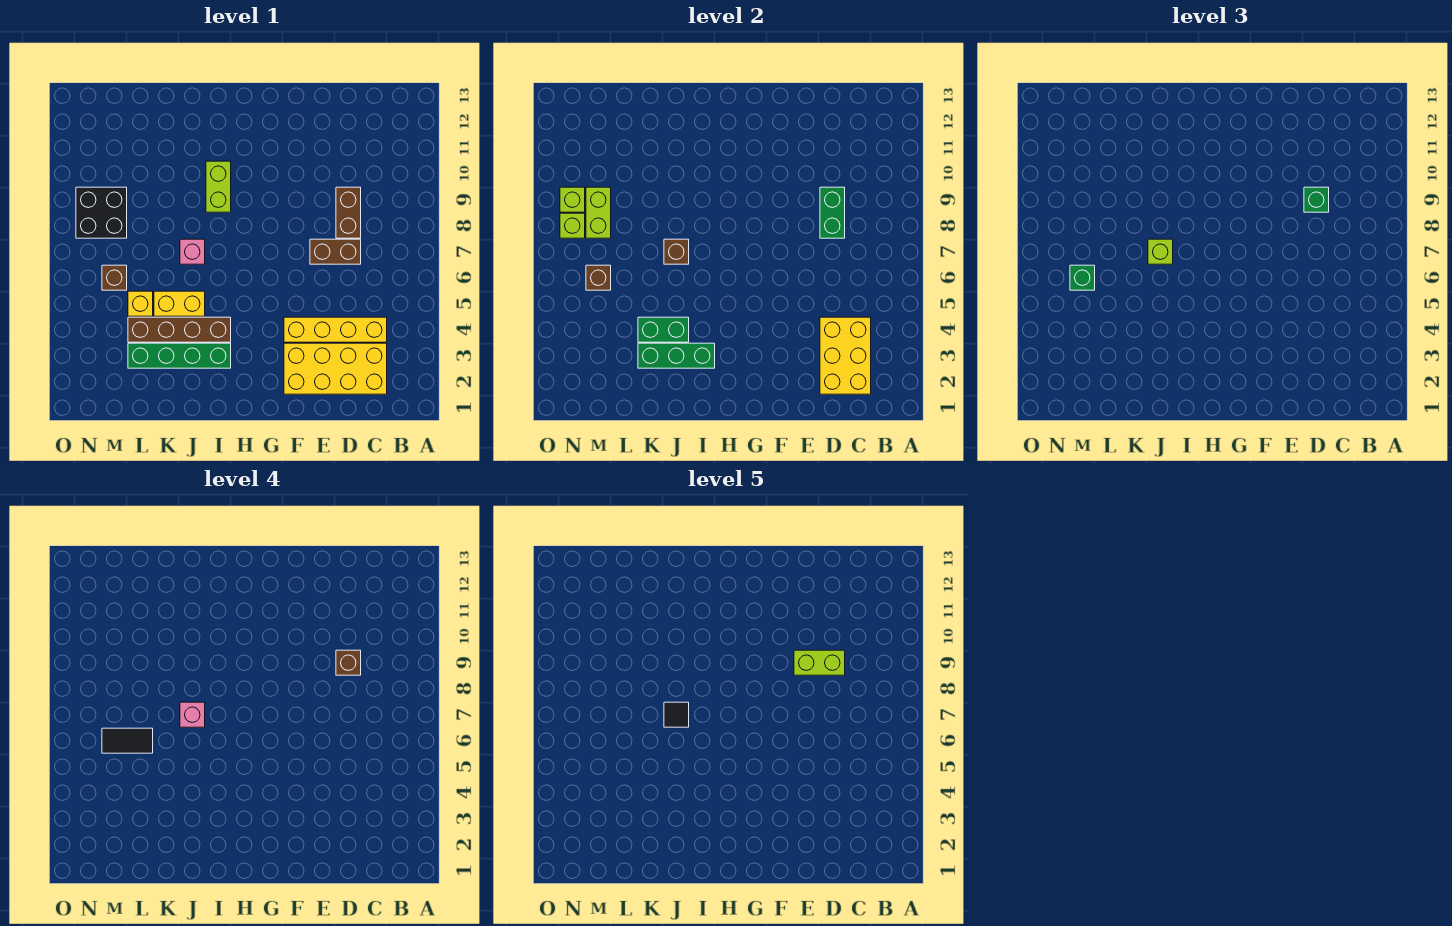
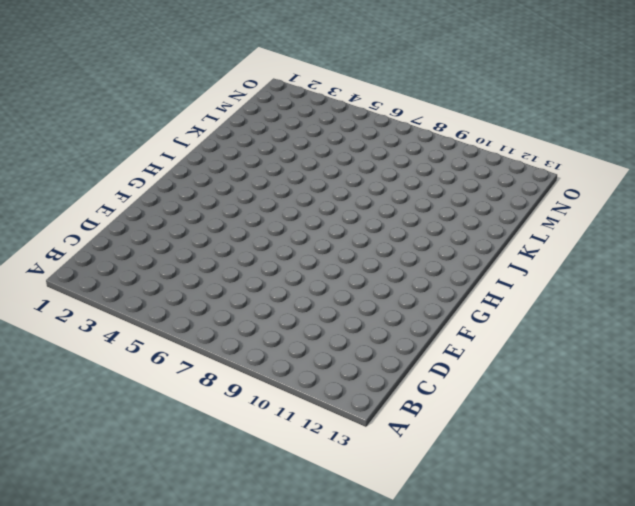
none -> yellow 2x4 brick [284,343,387,394]
none -> yellow 1x4 brick [284,317,387,342]
none -> brown 1x2 brick [310,239,361,264]

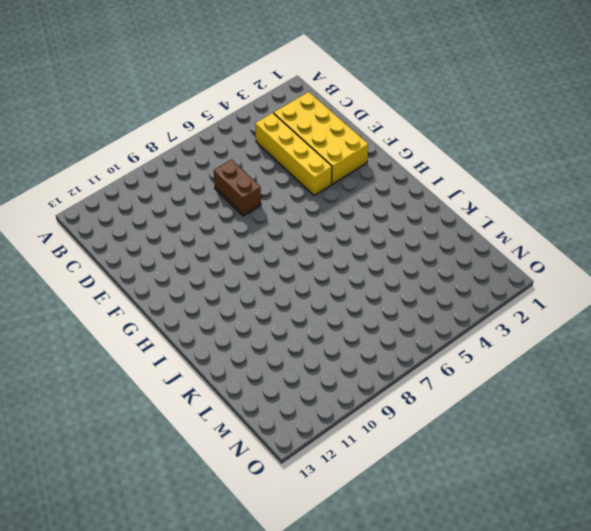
none -> brown 1x2 brick [336,187,361,238]
none -> green 1x4 brick [128,343,231,368]
none -> brown 1x4 brick [128,317,231,342]

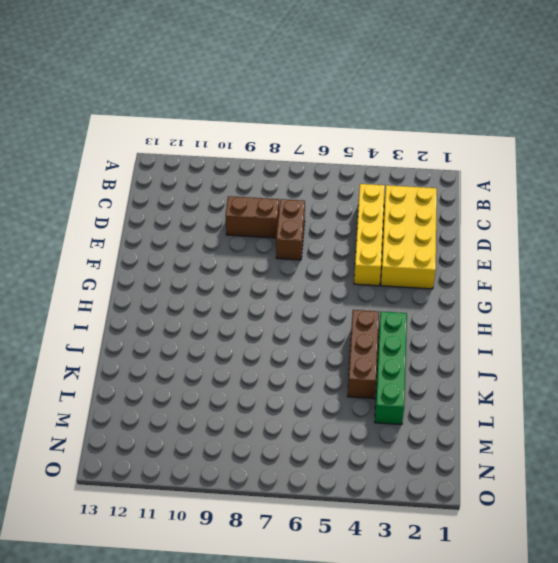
brown 1x3 brick [348,310,379,399] -> brown 1x4 brick [128,317,231,342]
none -> lime 1x2 brick [206,161,231,212]
none -> yellow 1x2 brick [154,291,205,316]
none -> pink 1x1 brick [180,239,205,264]

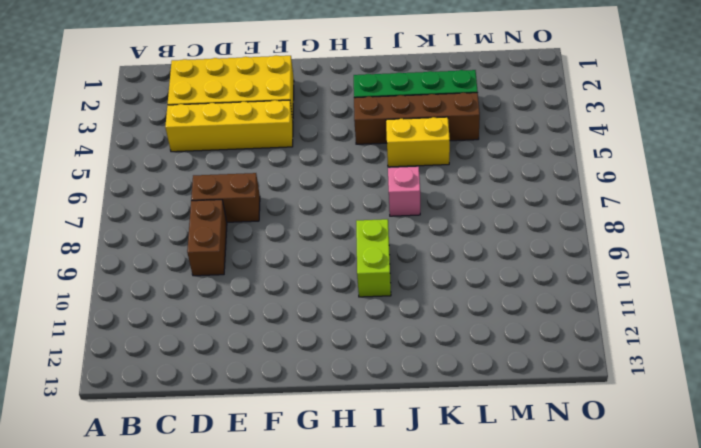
none -> yellow 1x1 brick [128,291,153,316]
none -> brown 1x1 brick [102,265,127,290]
none -> black 2x2 brick [76,187,127,238]

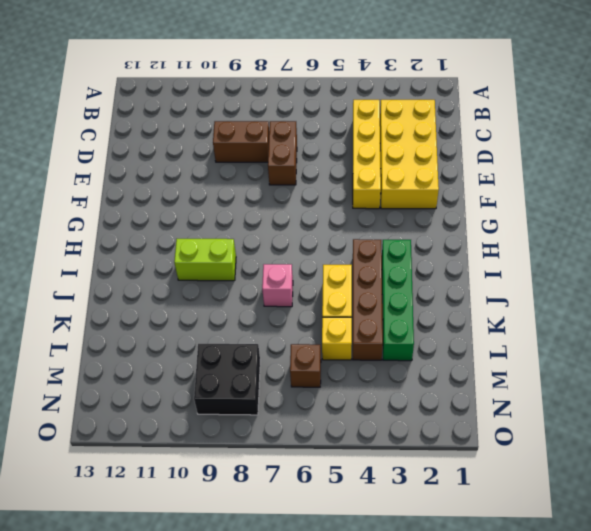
none -> yellow 2x3 brick [820,317,871,394]
none -> green 1x2 brick [820,187,845,238]
none -> green 1x3 brick [638,343,715,368]

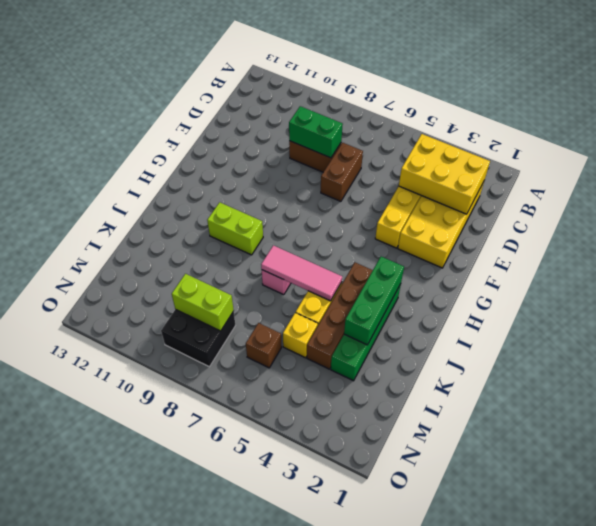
pink 1x3 tile [261,245,342,301] -> brown 1x1 brick [664,239,689,264]
none -> green 1x2 brick [638,317,689,342]
none -> brown 1x1 brick [586,265,611,290]
none -> lime 1x1 brick [560,213,585,238]

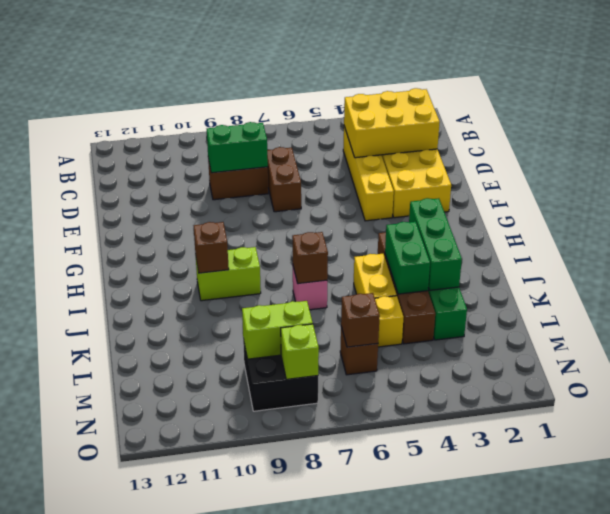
brown 1x1 brick [194,222,229,273] -> brown 1x1 brick moved to [336,650,361,675]
none -> lime 1x1 brick [560,187,585,212]
none -> green 1x1 brick [1304,187,1329,212]
none -> lime 1x1 brick [1148,239,1173,264]

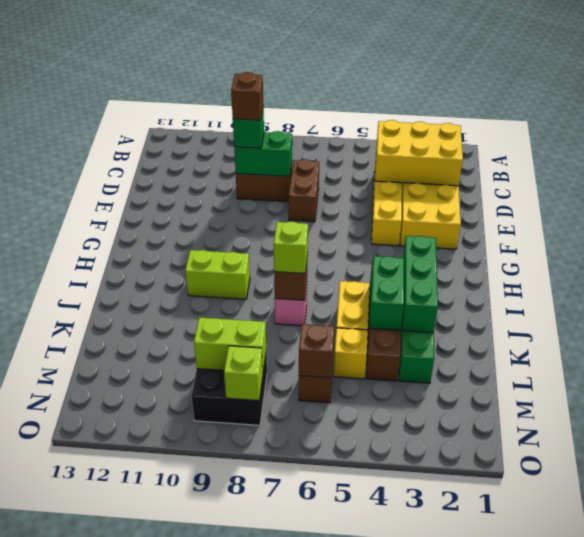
none -> lime 1x1 brick [560,187,585,212]
none -> green 1x1 brick [1070,265,1095,290]
none -> pink 1x1 brick [180,702,205,727]

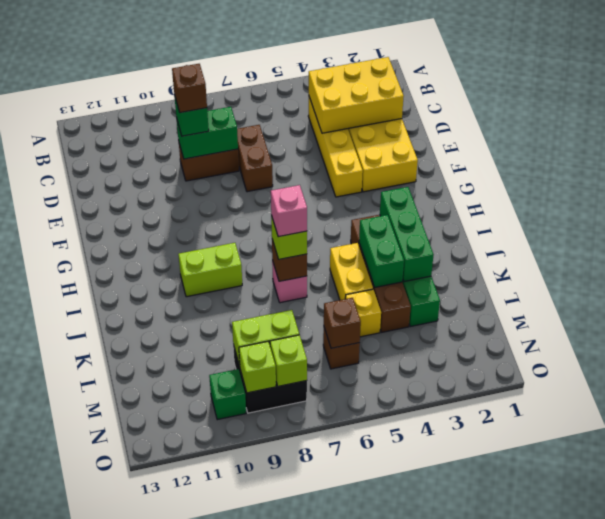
green 1x1 brick [209,369,246,420] -> green 1x1 brick moved to [1070,265,1095,290]
none -> black 1x2 tile [102,728,153,753]
none -> lime 1x2 brick [794,650,845,675]
none -> black 1x1 tile [664,702,689,727]

